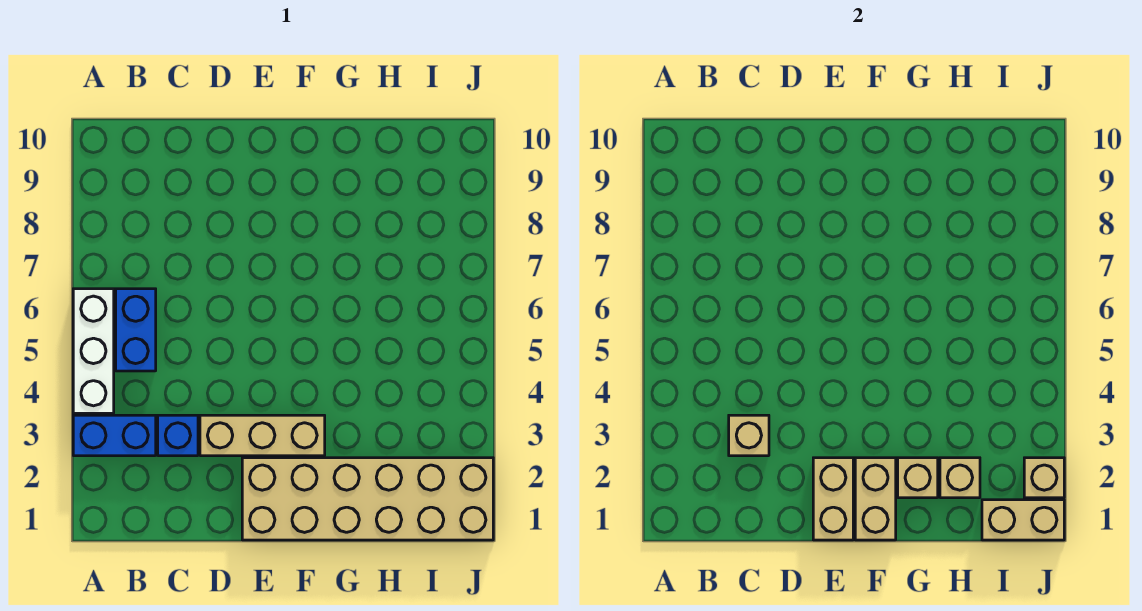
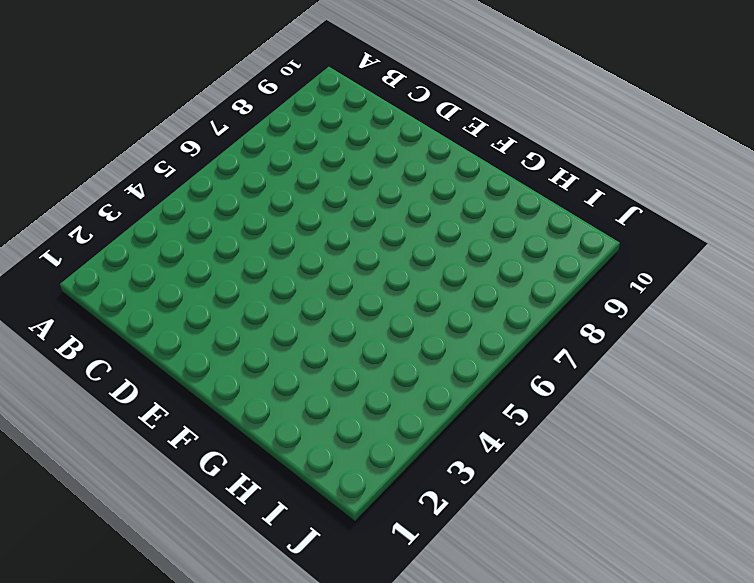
none -> blue 1x2 brick [73,415,156,456]
none -> white 1x3 brick [73,289,114,413]
none -> blue 1x2 brick [116,289,156,371]

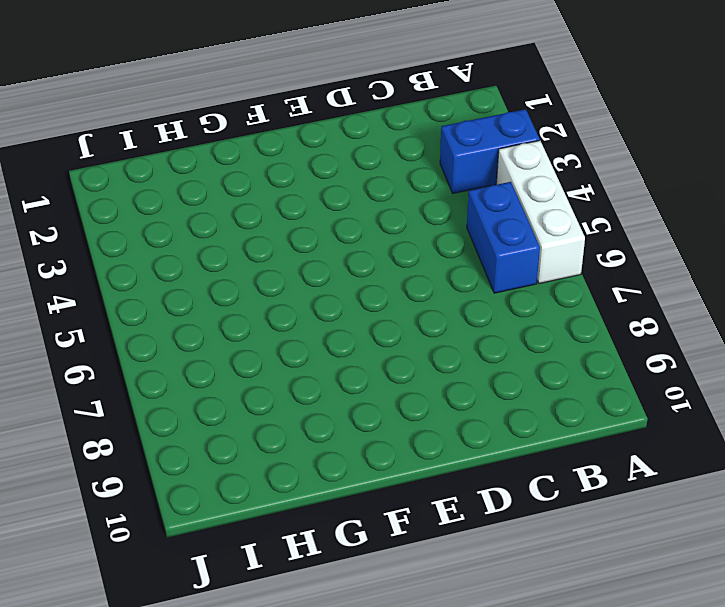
none -> blue 1x1 brick [158,415,198,456]
none -> tan 1x3 brick [200,415,325,456]
none -> tan 2x6 brick [242,458,493,540]

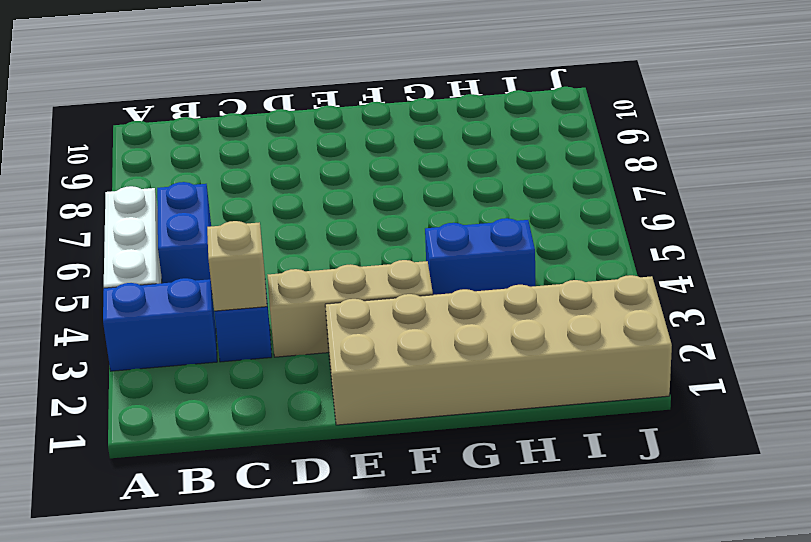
blue 1x2 brick [425,218,535,295] -> none
none -> tan 1x2 brick [813,458,853,540]
none -> tan 1x2 brick [855,458,896,540]
none -> tan 1x1 brick [898,458,938,498]

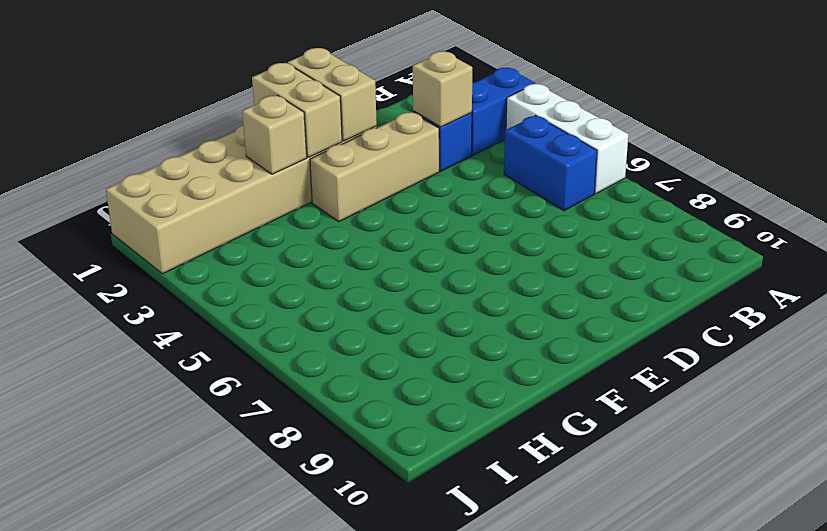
none -> tan 1x1 brick [940,458,980,498]
none -> tan 1x2 brick [982,500,1064,540]
none -> tan 1x1 brick [1024,458,1064,498]

